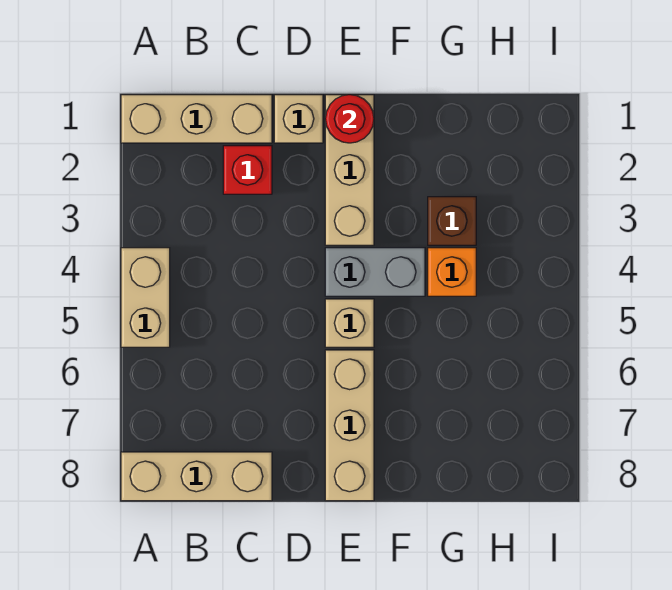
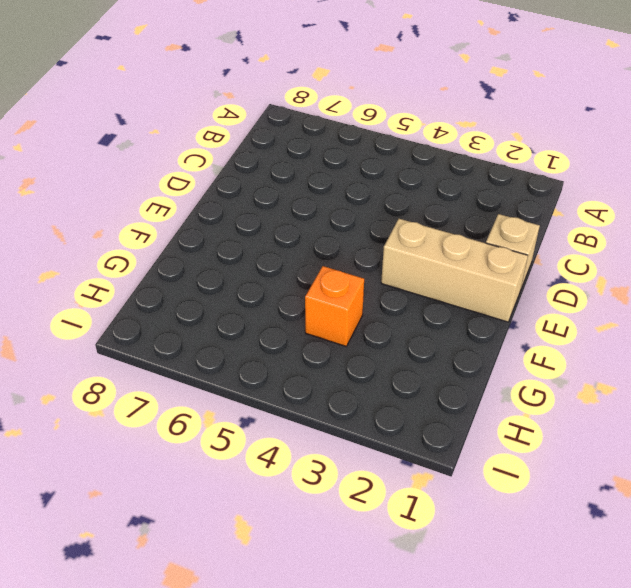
none -> tan 1x3 brick [121,95,272,143]
none -> tan 1x2 brick [121,248,170,347]
none -> tan 1x3 brick [121,452,272,501]

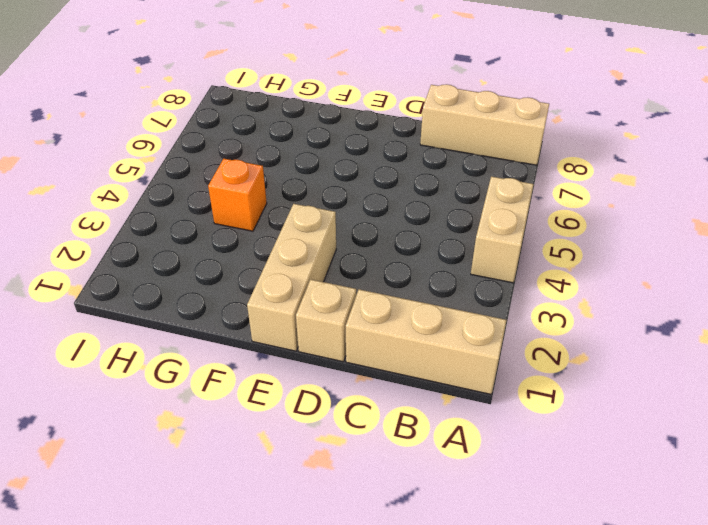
none -> red 1x1 brick [223,146,272,194]
none -> grey 1x2 brick [325,248,425,296]
none -> tan 1x1 brick [325,299,374,347]

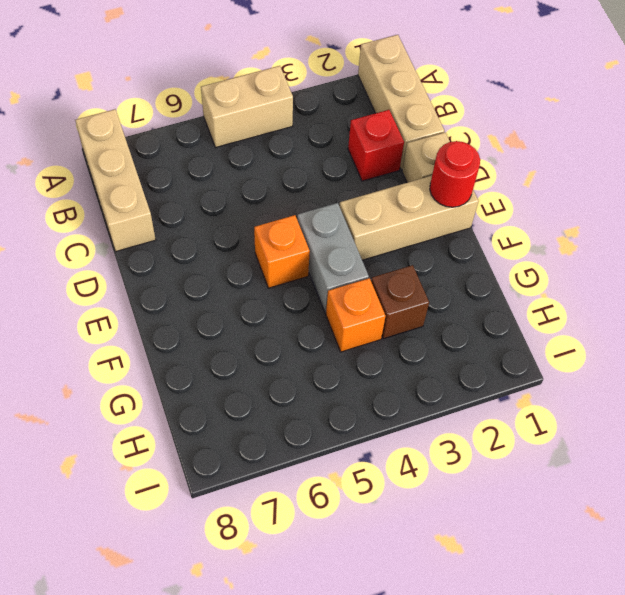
orange 1x1 brick [254,215,310,288] -> tan 1x1 brick [325,299,374,347]
none -> tan 1x3 brick [325,350,374,501]

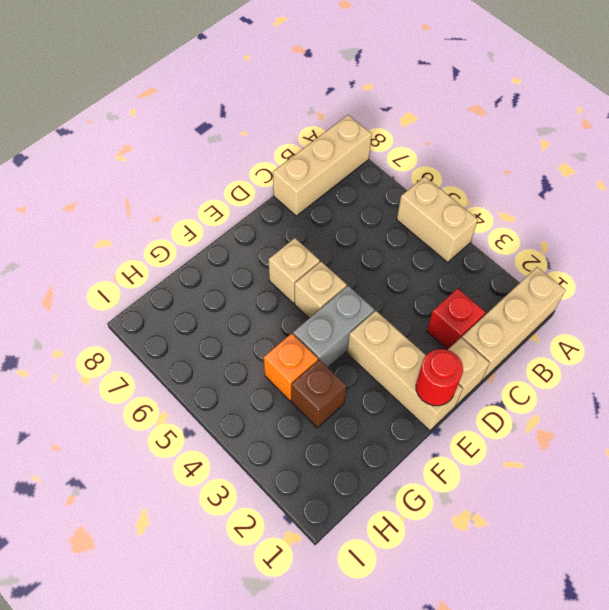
tan 1x1 brick [268,238,320,303] -> tan 1x3 brick [325,350,374,501]

